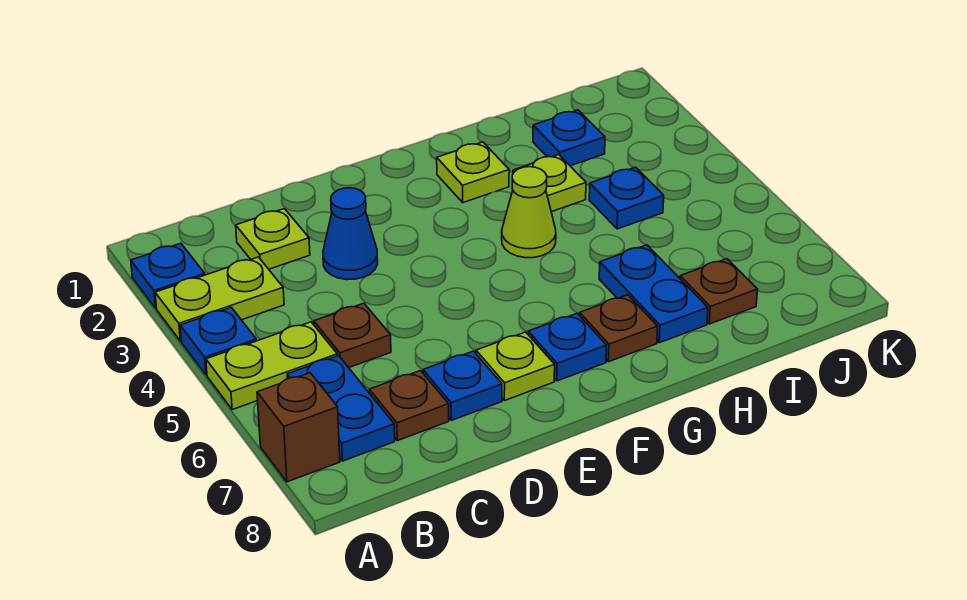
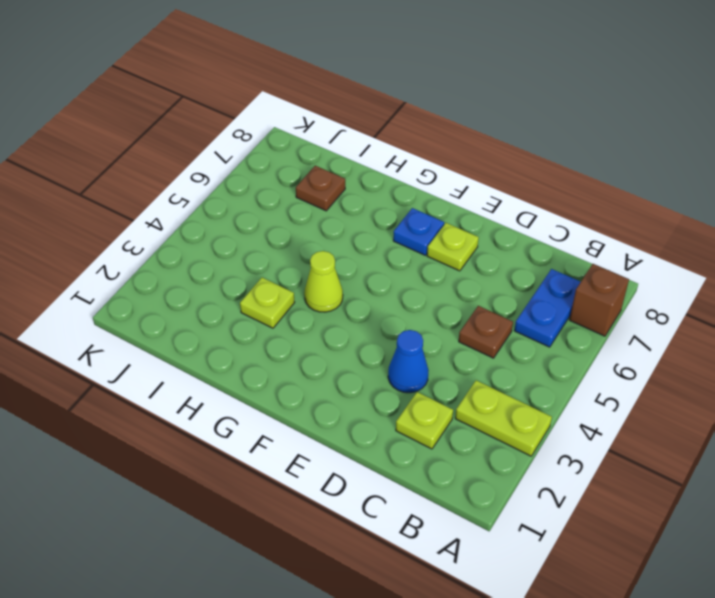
none -> blue 1x1 plate [131,243,205,308]
none -> blue 1x1 plate [180,308,256,375]
none -> lime 1x2 plate [206,322,337,410]

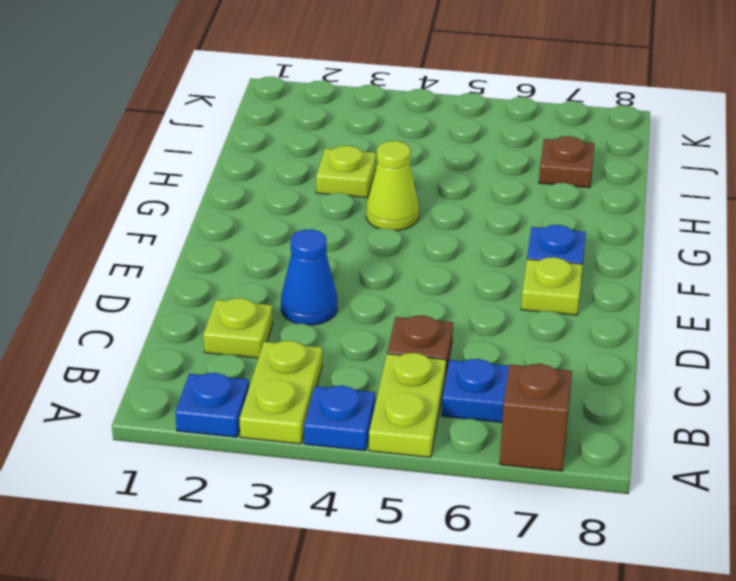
none -> brown 1x1 plate [369,371,449,441]
none -> blue 1x1 plate [423,351,502,420]
none -> lime 1x1 plate [437,142,509,203]

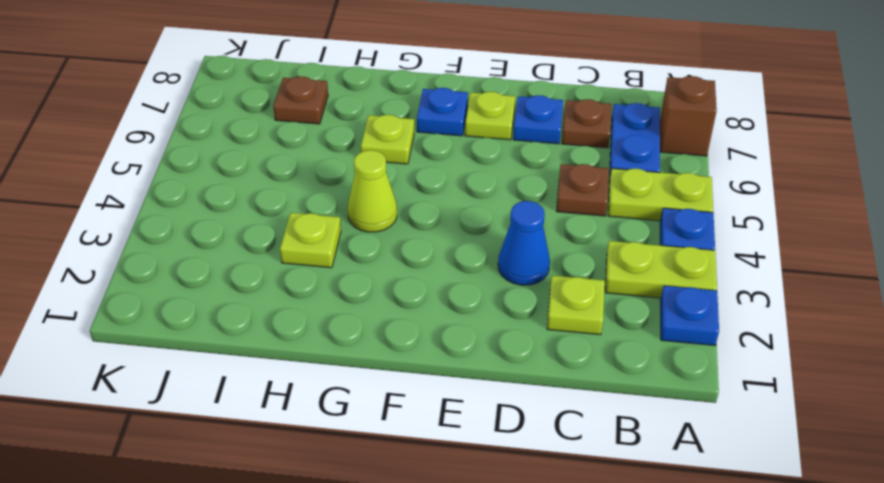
lime 1x1 plate [361,115,414,164] -> lime 1x1 plate moved to [437,142,509,203]
none -> brown 1x1 plate [580,295,658,362]
none -> blue 1x2 plate [599,245,708,343]
none -> blue 1x1 plate [533,110,605,166]

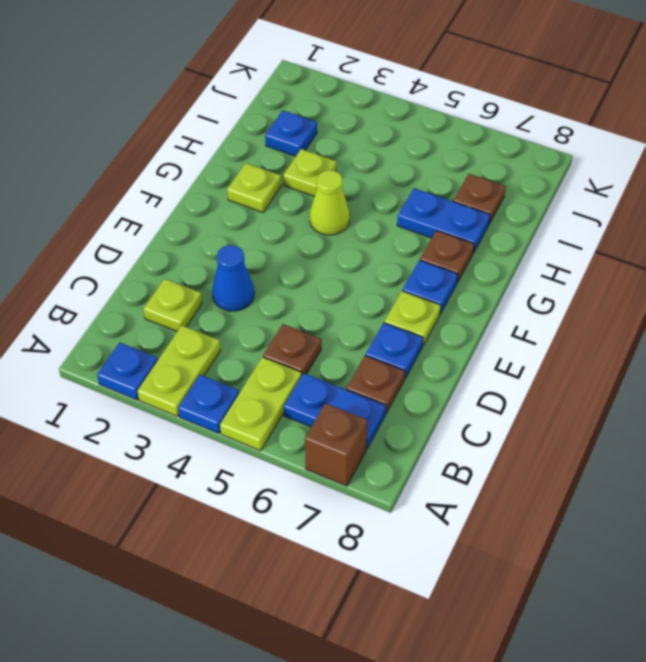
none -> blue 1x1 plate [589,167,664,229]

